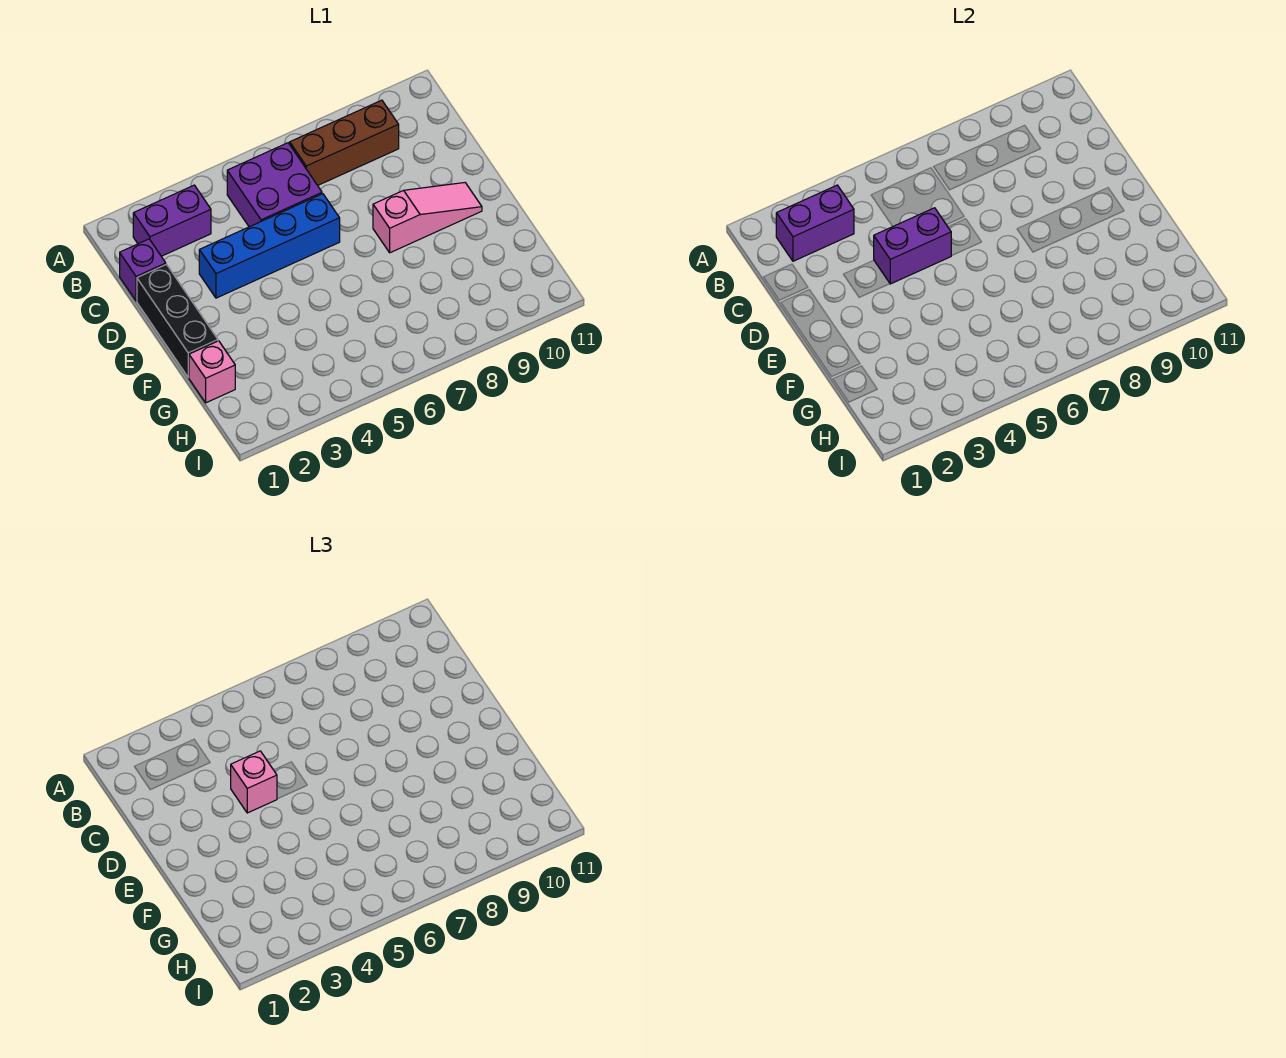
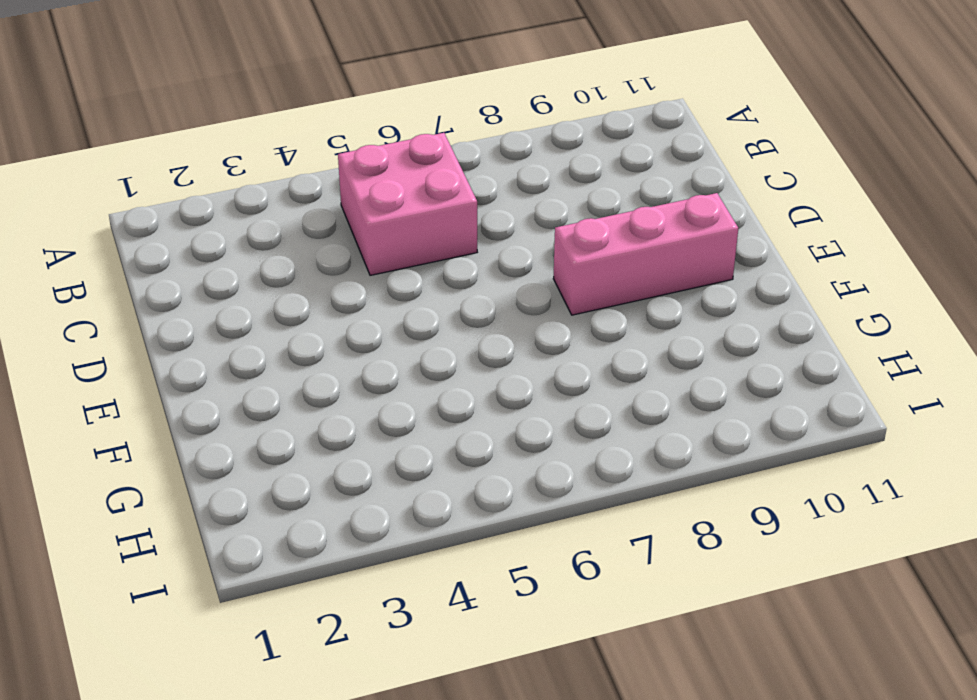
pink 2x2 brick [338,133,477,275] -> purple 2x2 brick [227,143,322,227]
pink 1x3 brick [553,193,738,315] -> pink 1x3 slope [373,183,482,253]
none -> purple 1x2 brick [133,185,211,256]
none -> brown 1x3 brick [290,100,399,185]

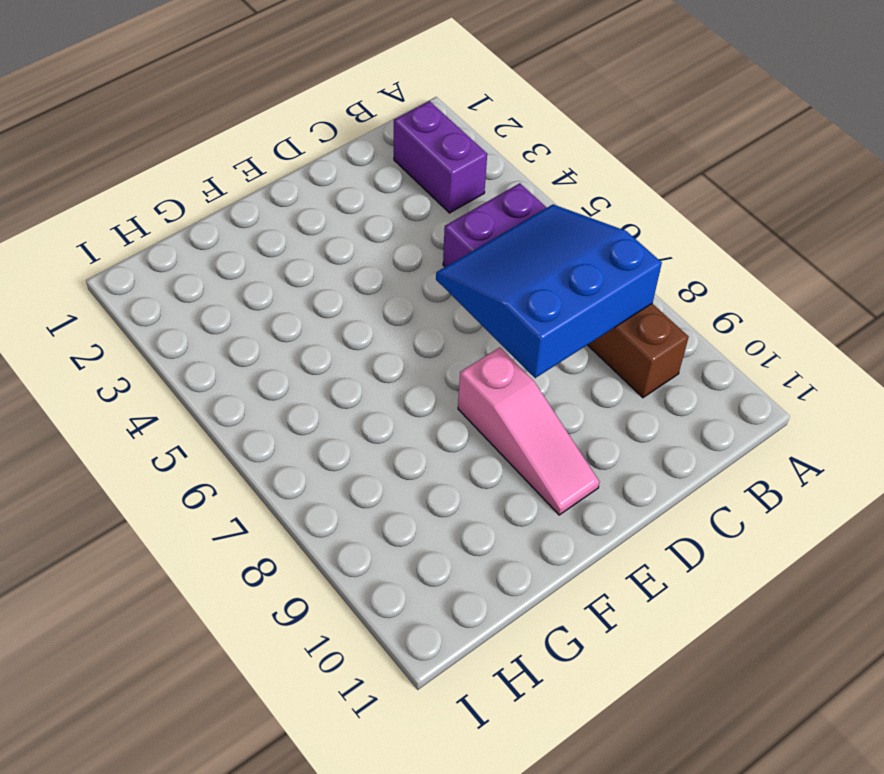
blue 3x3 slope [436,204,662,378] -> none
none -> purple 1x1 brick [120,239,166,301]
none -> black 1x3 brick [137,265,218,377]

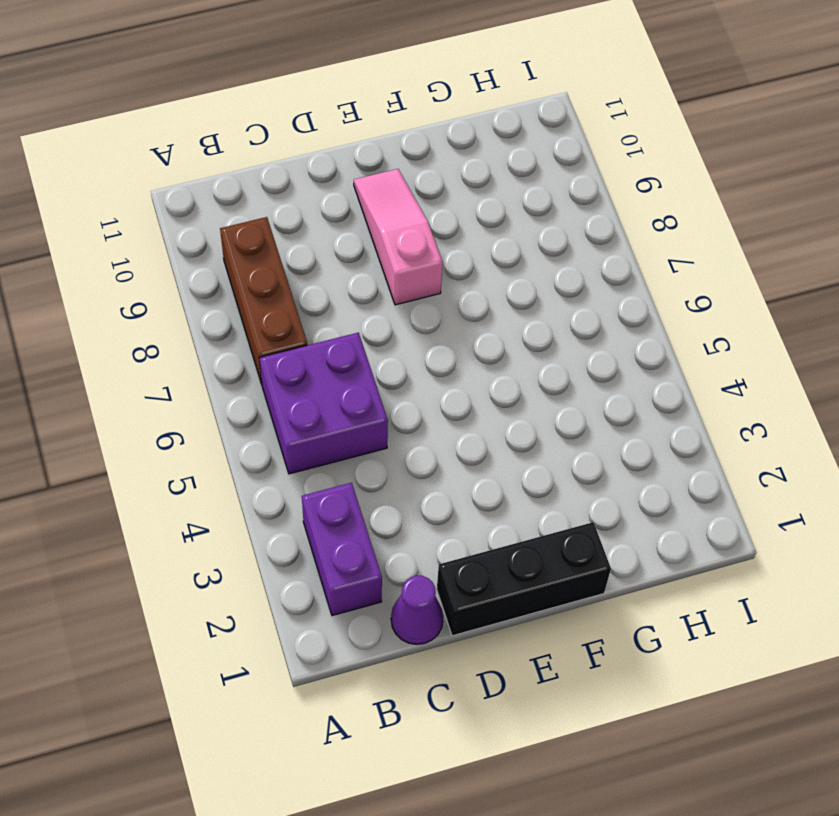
purple 1x1 cone [391,576,443,644] -> purple 1x1 brick [120,239,166,301]
none -> blue 1x4 brick [199,194,340,298]
none -> pink 1x1 brick [189,341,235,403]

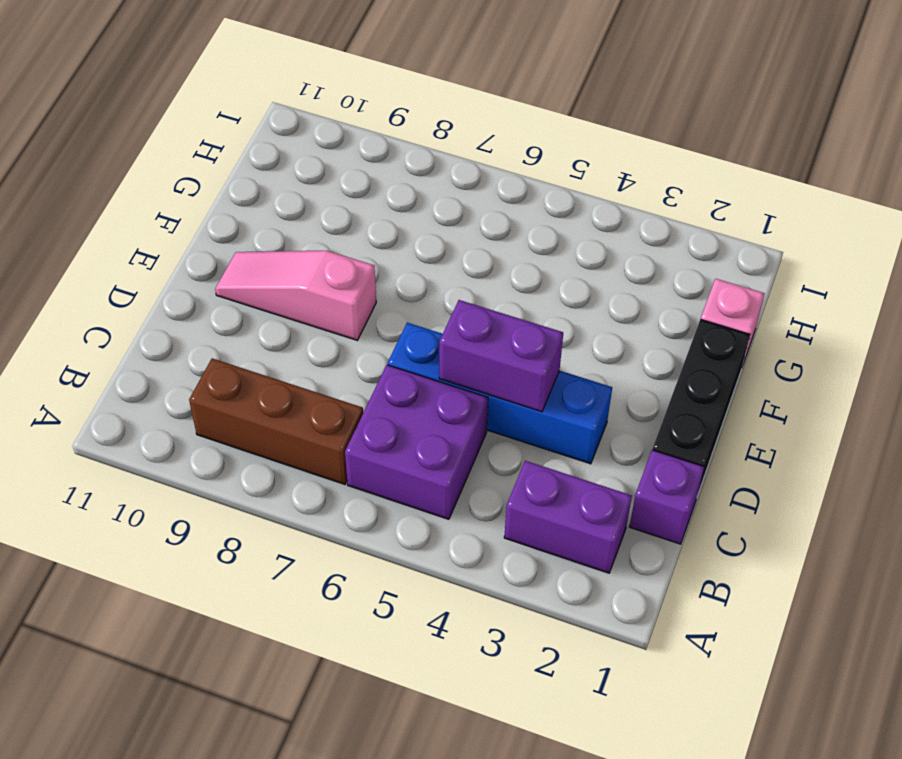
none -> purple 1x2 brick [776,185,854,261]
none -> pink 1x1 brick [231,751,277,813]

